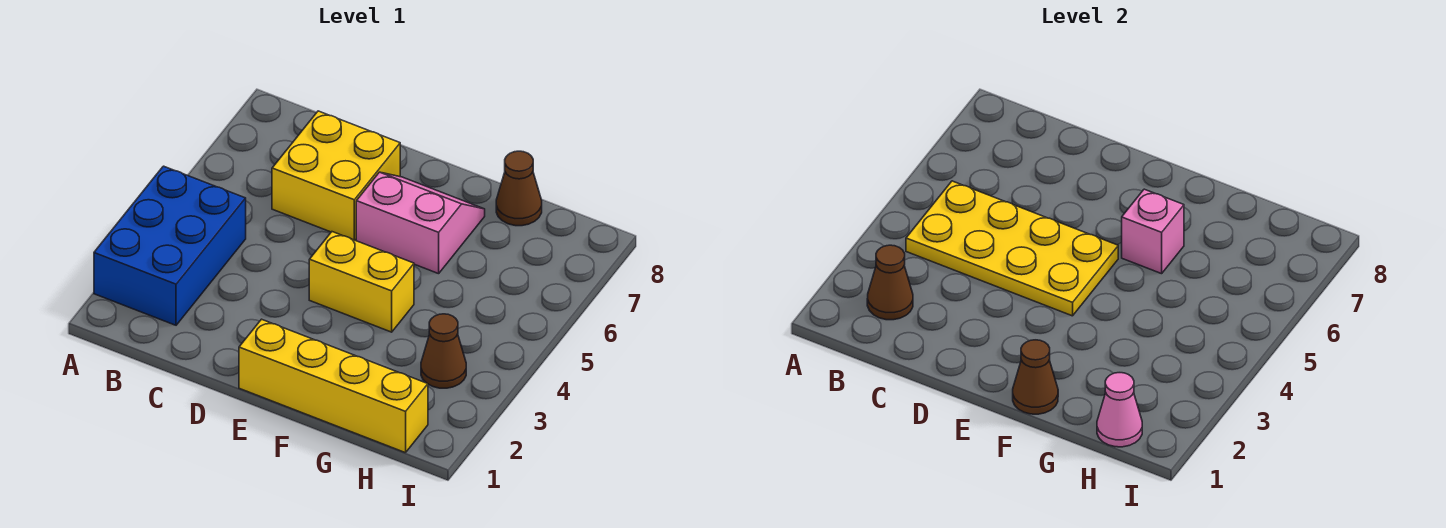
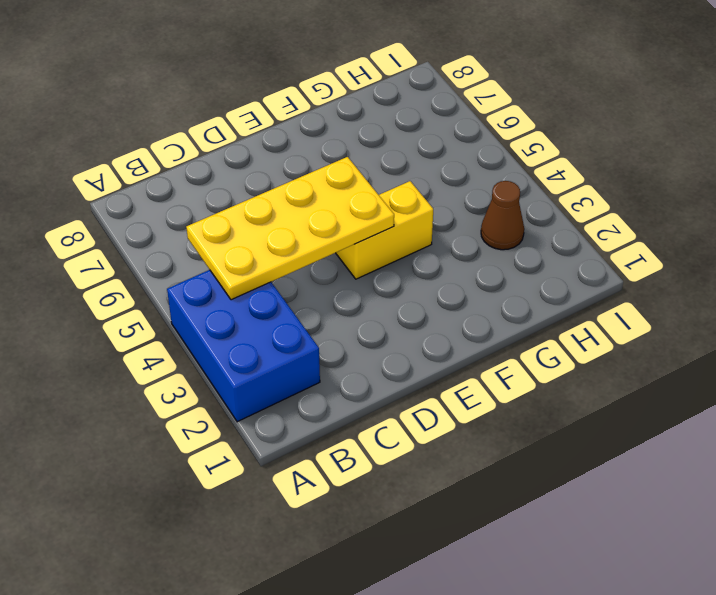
none -> yellow 2x2 brick [272,111,400,240]
none -> yellow 1x4 brick [239,319,428,453]
none -> pink 2x2 slope [356,172,485,274]

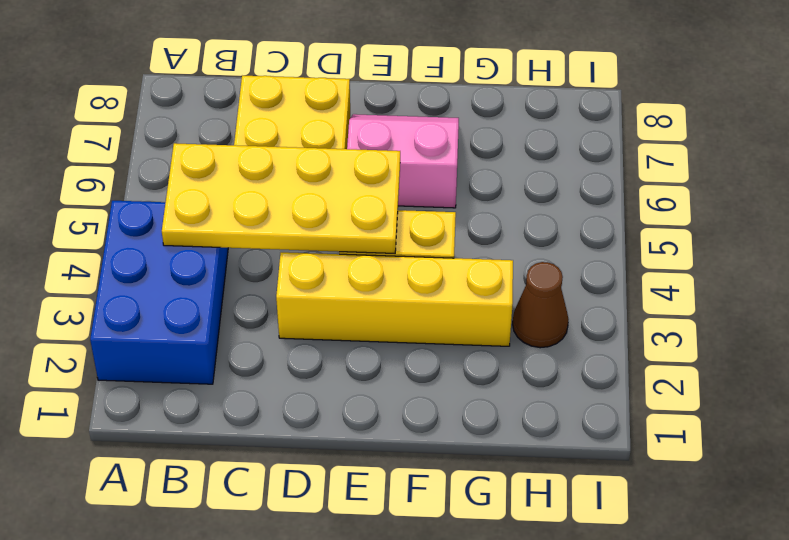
yellow 1x4 brick [276,252,513,346] -> yellow 1x4 brick moved to [239,319,428,453]
none -> brown 1x1 cone [496,151,542,226]
none -> brown 1x1 cone [867,245,913,320]
none -> brown 1x1 cone [1013,340,1058,414]

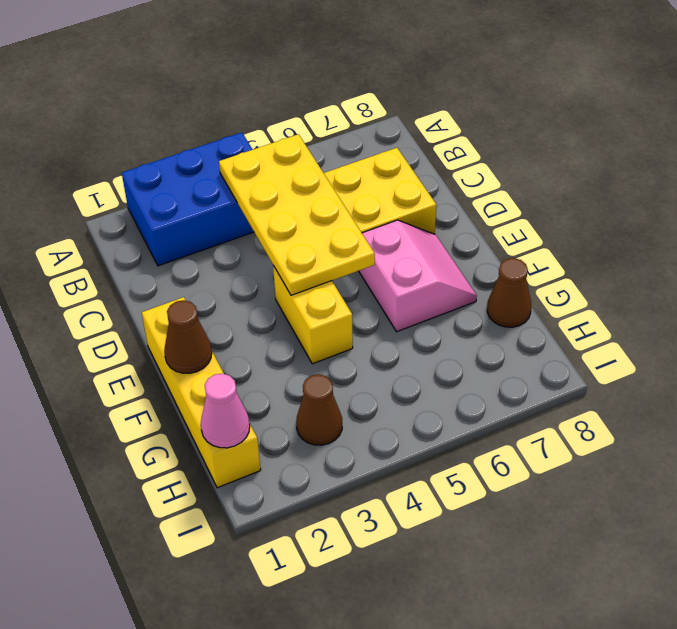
none -> brown 1x1 cone [867,245,913,320]
none -> pink 1x1 brick [1122,189,1184,274]

